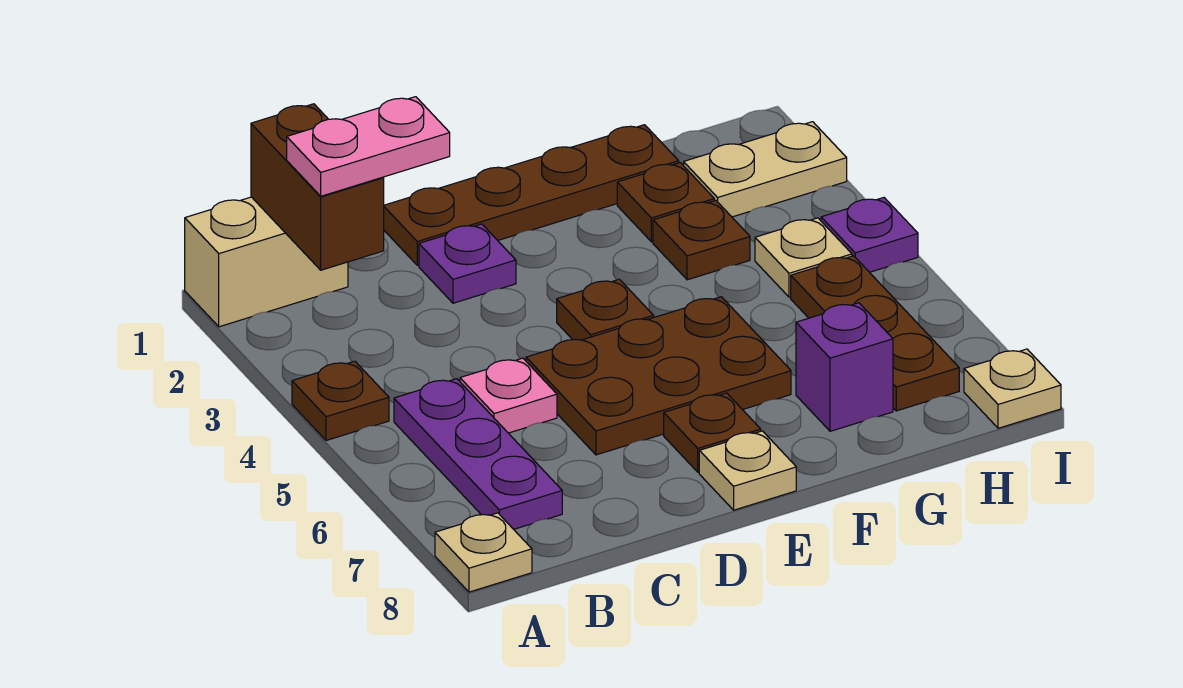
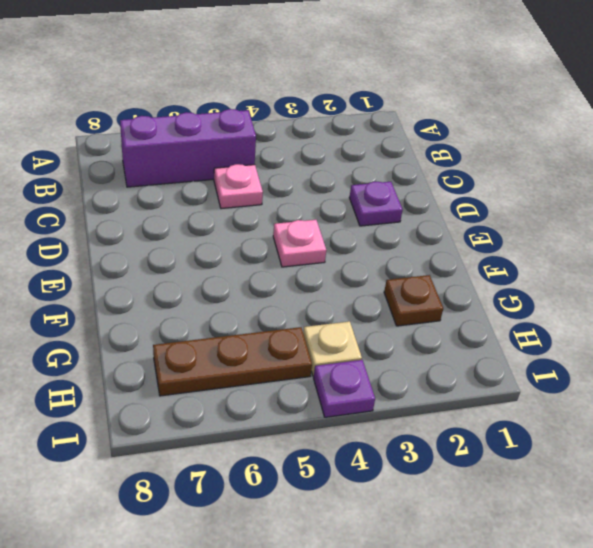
purple 1x3 brick [120,109,256,187] -> purple 1x3 plate [394,379,562,529]
pink 1x1 plate [273,220,326,267] -> brown 1x1 plate [557,279,654,340]
none -> tan 1x2 brick [185,197,348,327]
none -> brown 1x1 plate [292,361,389,440]
none -> tan 1x1 plate [435,513,532,592]

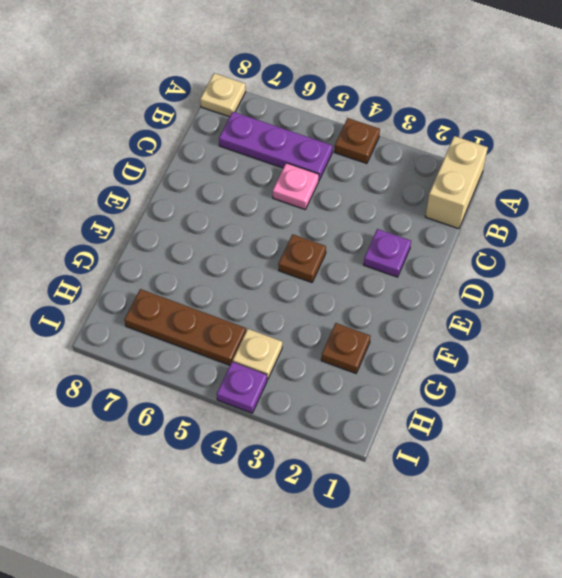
none -> brown 1x4 plate [384,125,679,265]
none -> brown 2x3 plate [526,297,791,455]
none -> brown 1x1 plate [664,393,761,472]

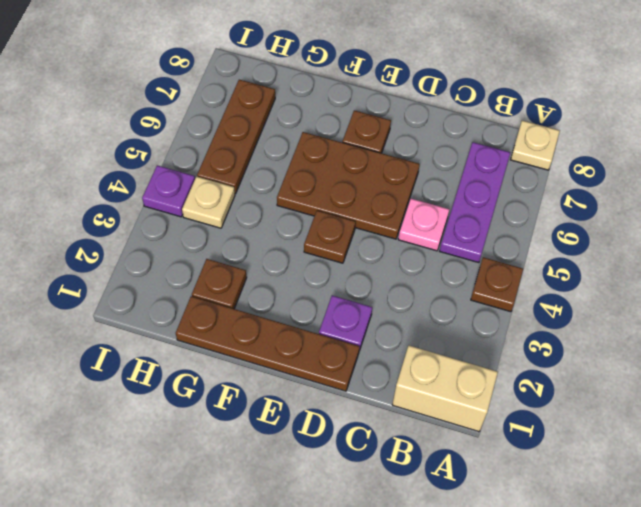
none -> tan 1x1 plate [699,431,796,510]
none -> brown 1x1 plate [653,201,750,280]
none -> purple 1x1 brick [796,303,893,431]

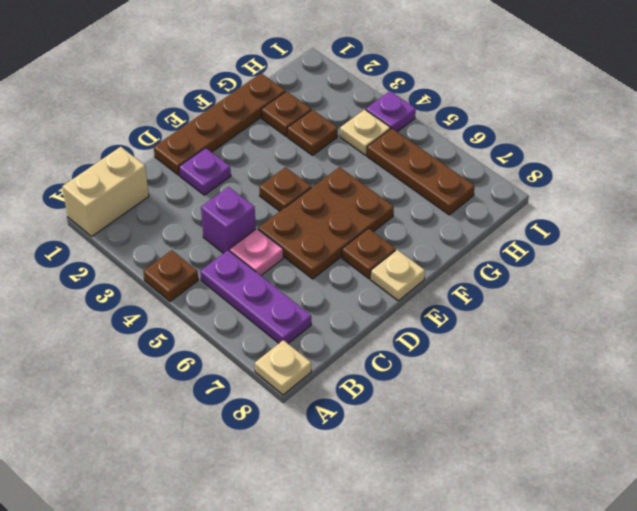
purple 1x1 brick [201,187,256,253] -> purple 1x1 brick moved to [796,303,893,431]
none -> tan 1x2 plate [684,122,847,217]
none -> tan 1x1 plate [964,349,1061,428]
none -> brown 1x2 brick [251,104,384,270]

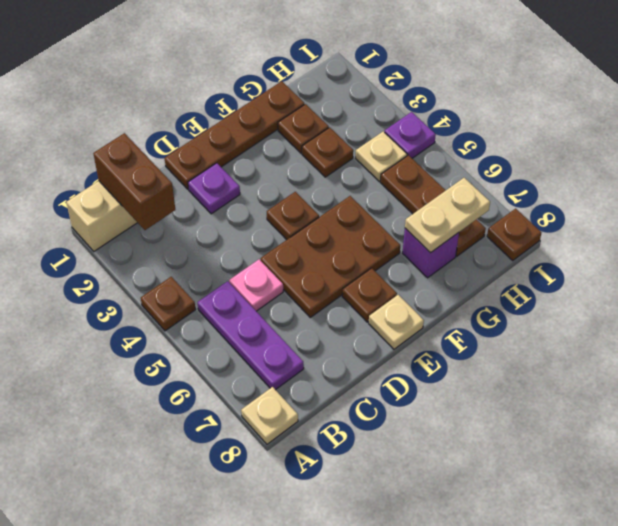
tan 1x2 plate [405,178,490,253] -> tan 1x2 plate moved to [684,122,847,217]
brown 1x1 plate [487,208,541,261] -> tan 1x1 plate [964,349,1061,428]
none -> pink 1x2 plate [287,97,450,196]

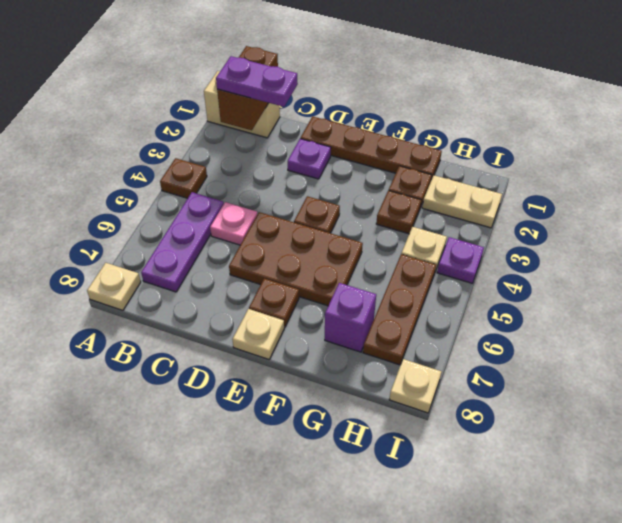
purple 1x2 plate [216,56,298,107] -> pink 1x2 plate [287,97,450,196]

